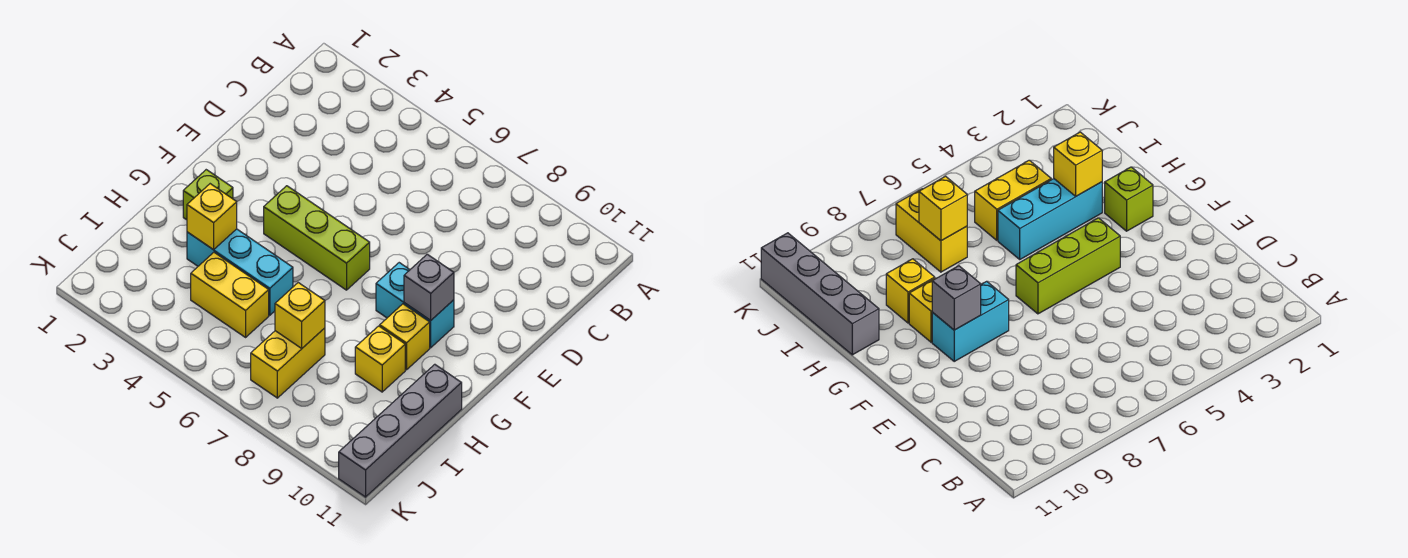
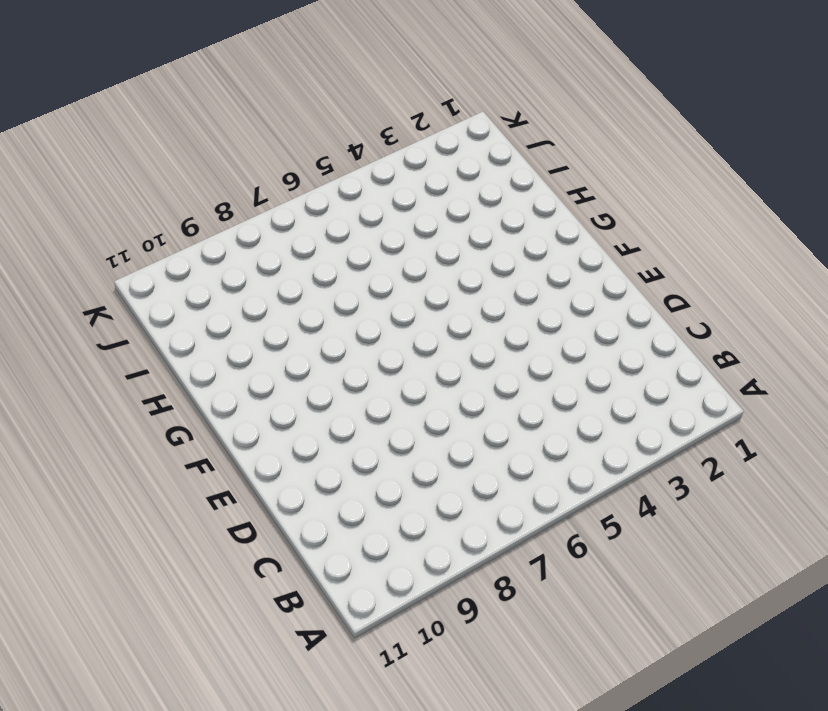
none -> lime 1x3 brick [264,186,370,290]
none -> cyan 1x2 brick [376,263,454,348]
none -> lime 1x1 brick [183,170,233,220]

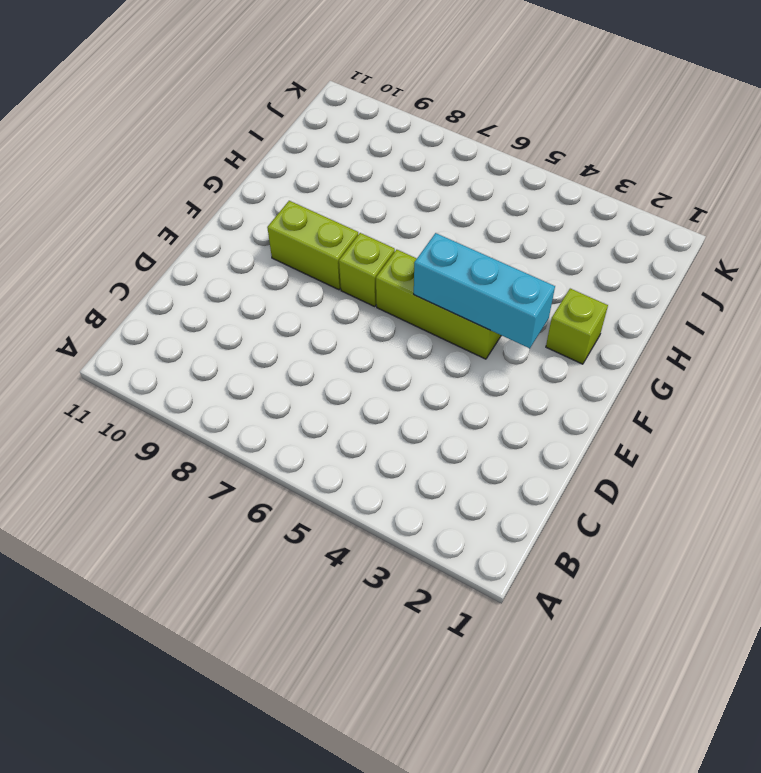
cyan 1x3 brick [414,233,555,348] -> cyan 1x3 brick moved to [187,229,293,315]
lime 1x1 brick [339,233,395,306] -> none
lime 1x2 brick [267,201,358,290] -> cyan 1x2 brick [376,263,454,348]
none -> yellow 1x1 brick [380,304,430,370]
none -> yellow 1x1 brick [355,326,405,392]
none -> grey 1x4 brick [339,364,462,497]

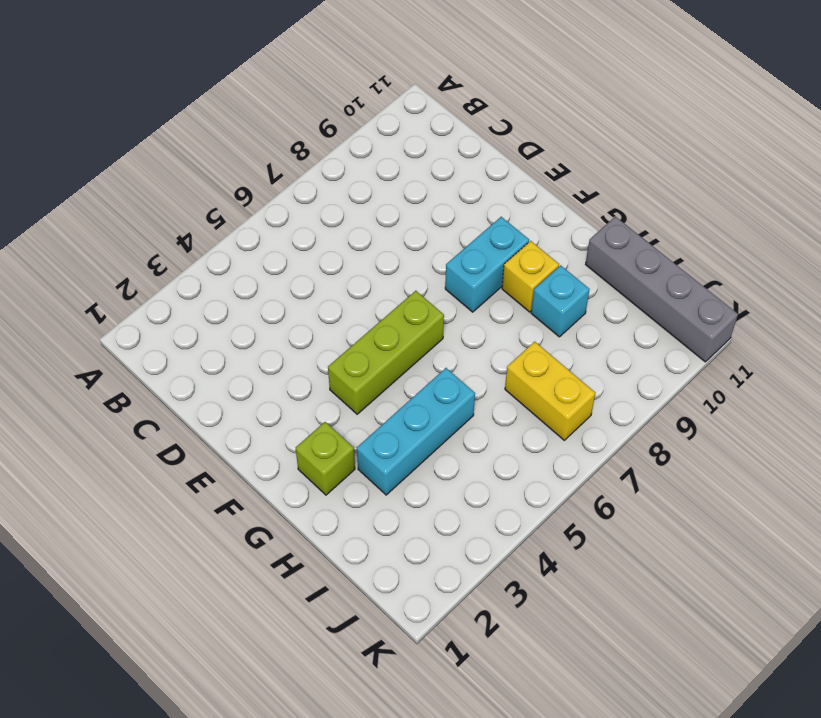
cyan 1x1 brick [531,265,590,337] -> yellow 1x1 brick [355,326,405,392]
none -> yellow 1x2 brick [191,252,269,337]
none -> grey 1x1 brick [404,254,454,320]
none -> yellow 1x1 brick [187,184,237,250]

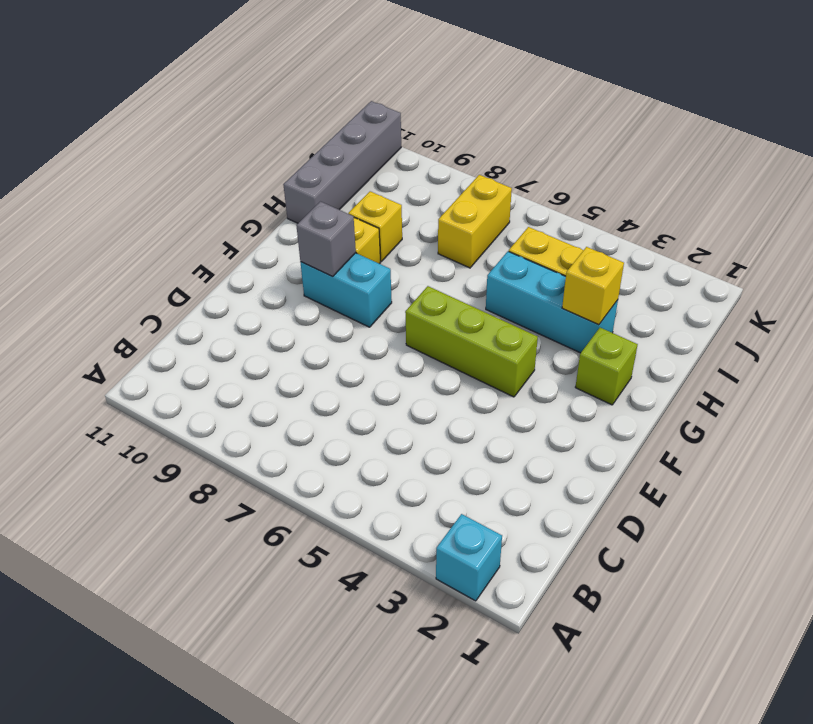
cyan 1x1 brick [436,514,502,601] -> none
none -> yellow 1x1 brick [275,283,325,348]

